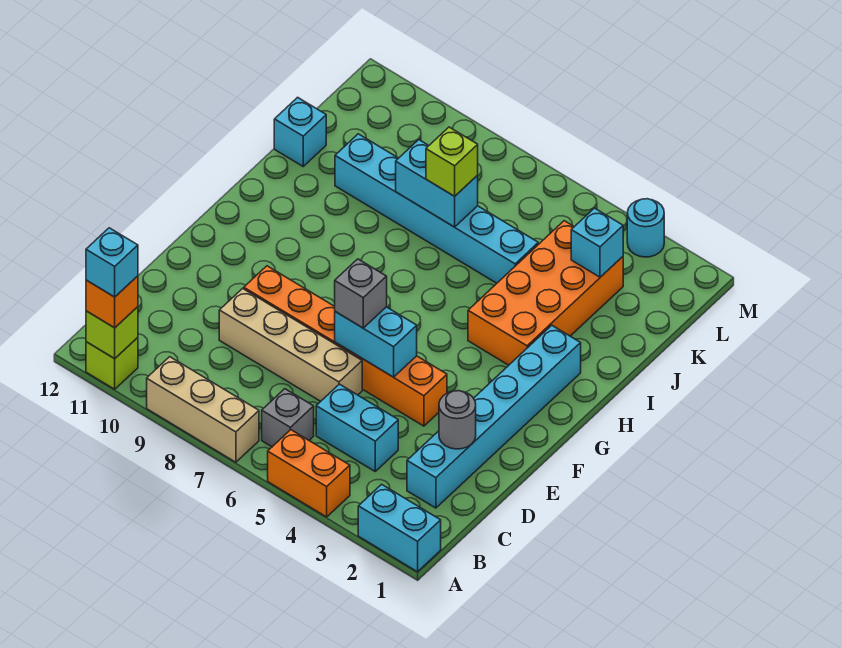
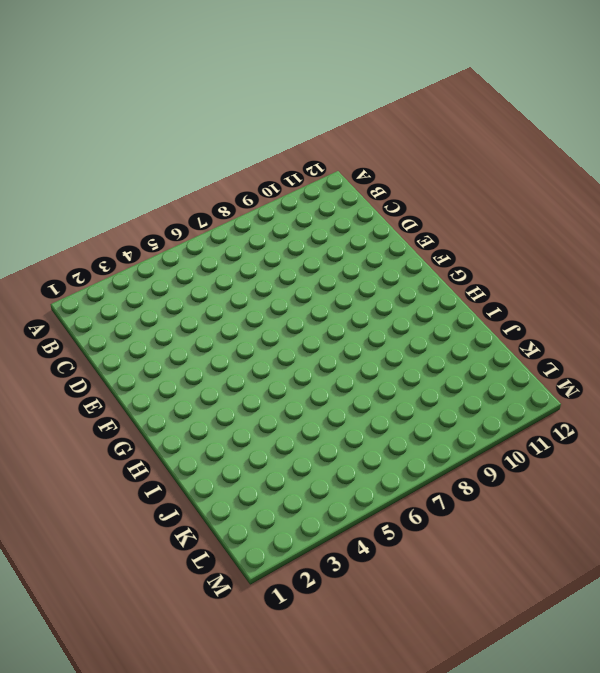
none -> cyan 1x2 brick [358,484,441,572]
none -> orange 1x2 brick [268,430,350,517]
none -> tan 1x3 brick [147,357,259,462]

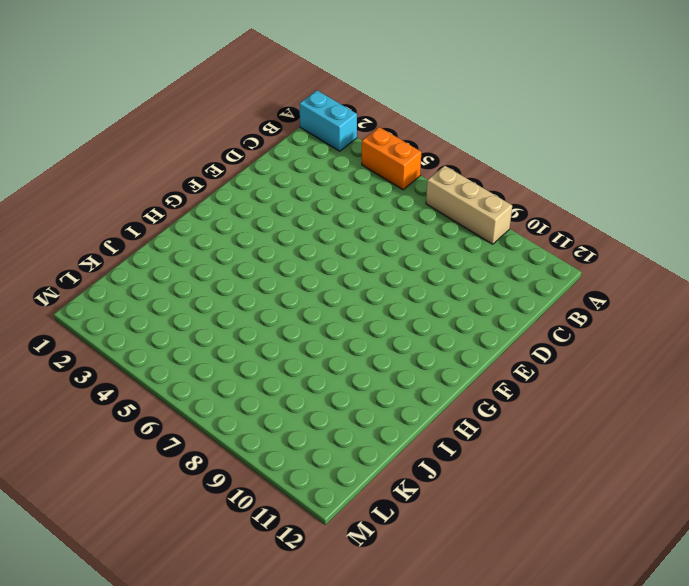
none -> lime 1x1 brick [86,338,138,389]
none -> grey 1x1 brick [262,389,314,447]
none -> cyan 1x6 brick [407,325,581,508]

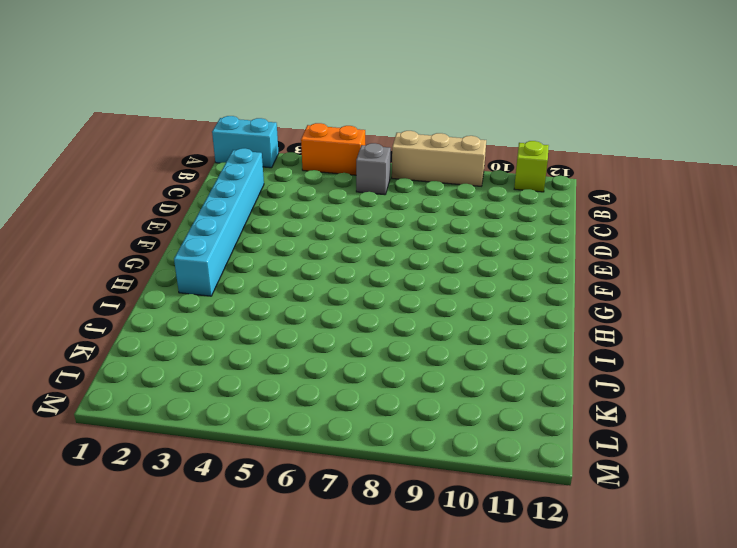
none -> cyan 1x2 brick [316,384,398,471]
none -> tan 1x4 brick [219,289,362,401]
none -> orange 1x6 brick [244,266,447,426]

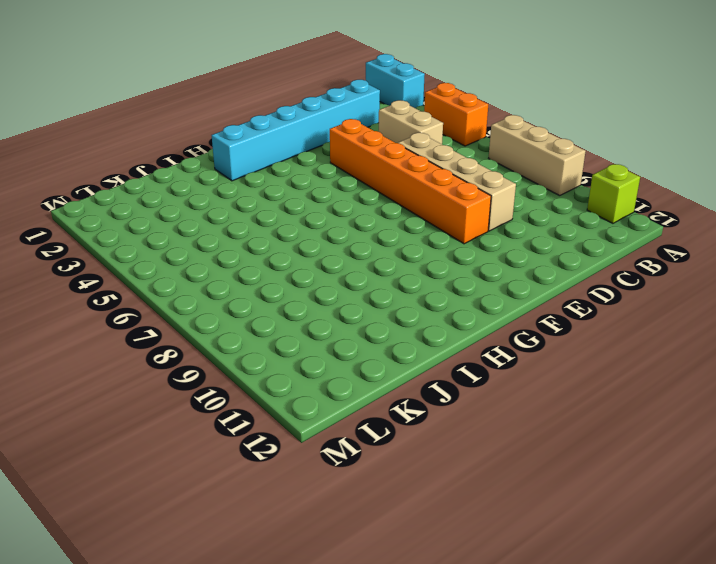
tan 1x2 brick [378,100,443,144] -> cyan 1x2 brick [316,384,398,471]
none -> grey 1x1 brick [262,389,314,447]
none -> orange 2x4 brick [468,221,623,365]
none -> cyan 1x6 brick [335,134,538,283]

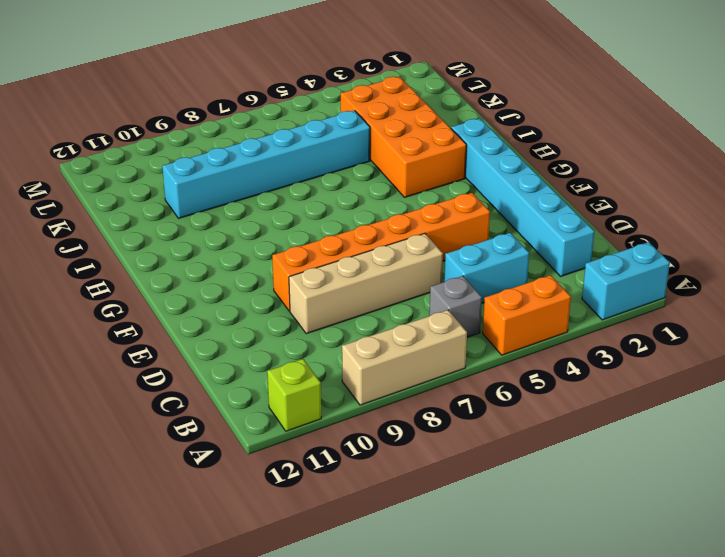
none -> cyan 1x1 brick [274,97,326,166]
none -> cyan 1x1 round brick [627,199,664,257]
none -> lime 1x1 brick [86,307,138,359]

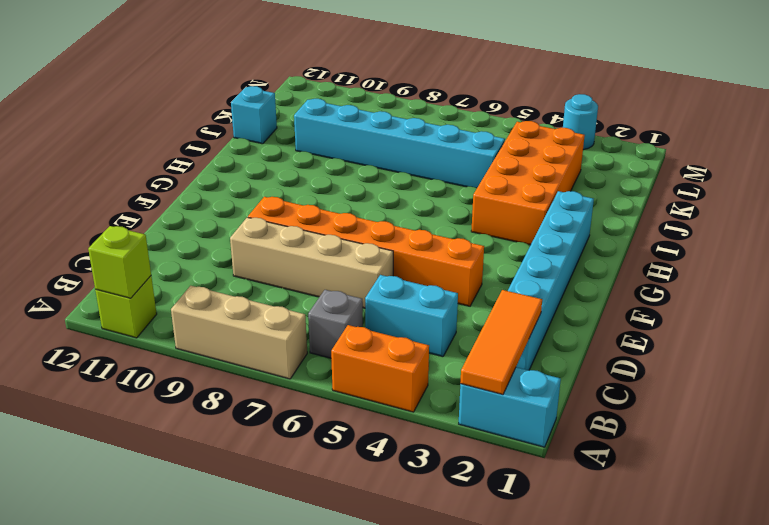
orange 1x3 tile [460,290,542,394] -> none
none -> grey 1x1 round brick [439,391,476,449]
none -> cyan 1x2 brick [335,307,417,377]
none -> cyan 1x2 brick [396,140,478,227]

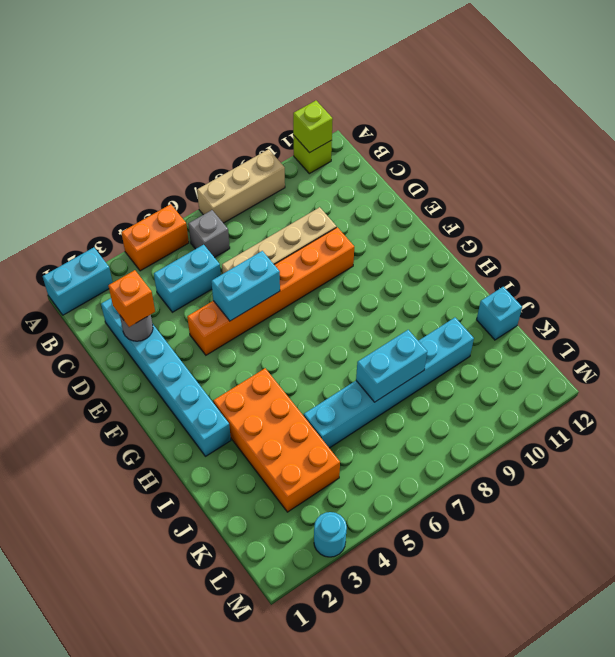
orange 1x1 brick [108,270,155,327] -> orange 1x1 brick moved to [86,276,138,328]
none -> cyan 1x1 brick [571,208,623,277]
none -> grey 1x1 brick [335,259,387,328]
none -> lime 1x1 brick [426,127,478,196]

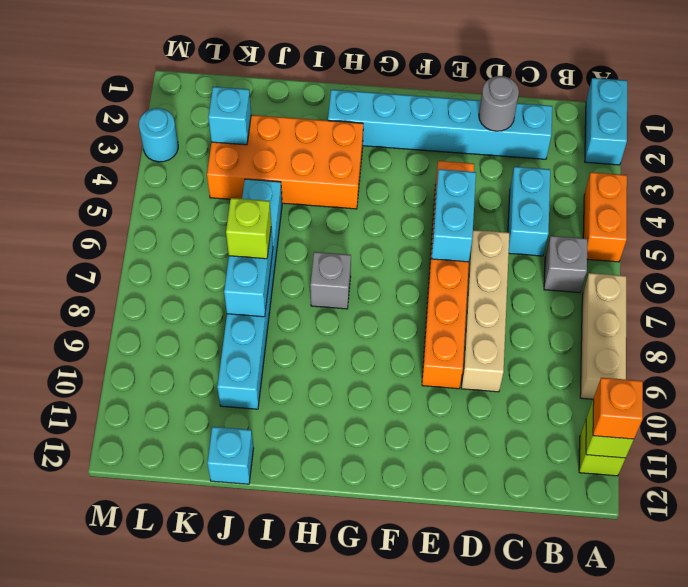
grey 1x1 brick [310,252,351,309] -> grey 1x1 brick moved to [335,259,387,328]
none -> cyan 1x1 brick [86,228,138,297]

